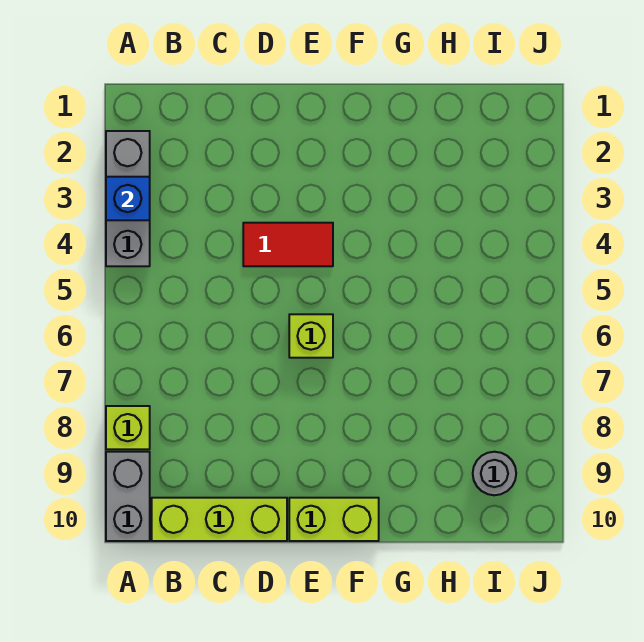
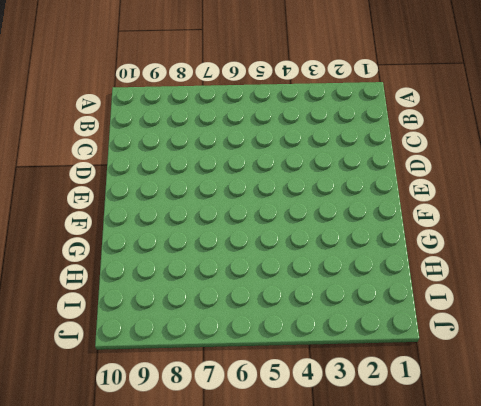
none -> grey 1x3 brick [106,131,150,266]
none -> lime 1x1 brick [106,406,150,449]

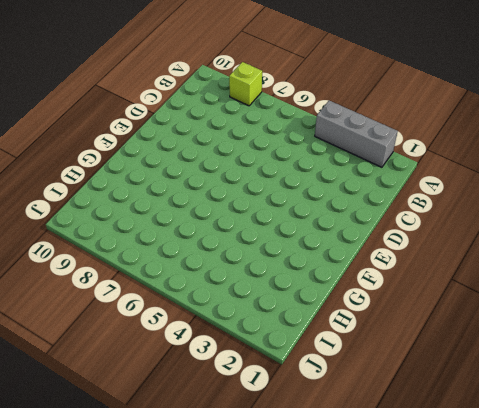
none -> grey 1x2 brick [106,452,150,541]
none -> lime 1x3 brick [152,498,287,541]

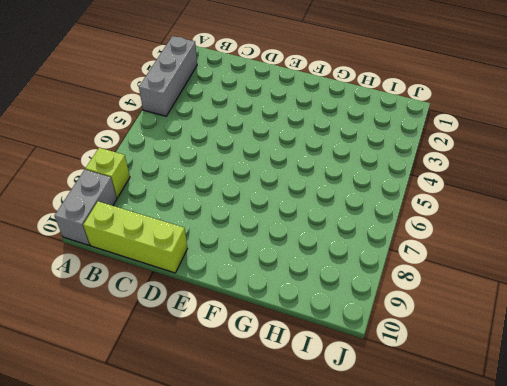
none -> red 1x2 tile [243,223,333,266]
none -> lime 1x1 brick [289,314,333,358]

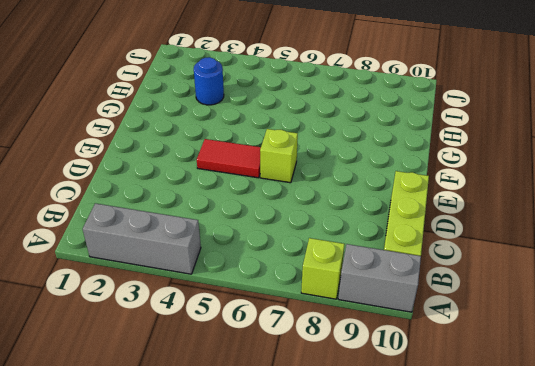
red 1x2 tile [197,139,261,178] -> red 1x2 tile turned to [243,223,333,266]
blue 1x1 round brick [194,57,224,105] -> none
none -> lime 1x2 brick [289,498,379,541]
none -> grey 1x1 round brick [473,452,516,495]

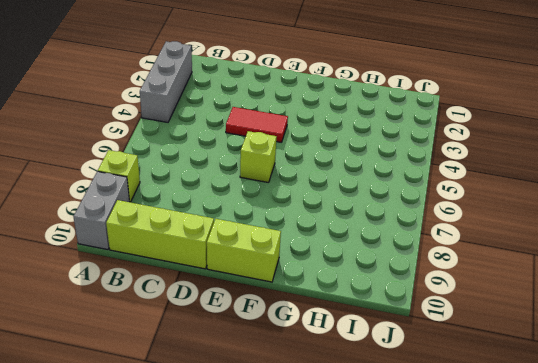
none -> grey 1x1 round brick [473,452,516,495]
none -> blue 1x1 brick [106,177,150,220]

